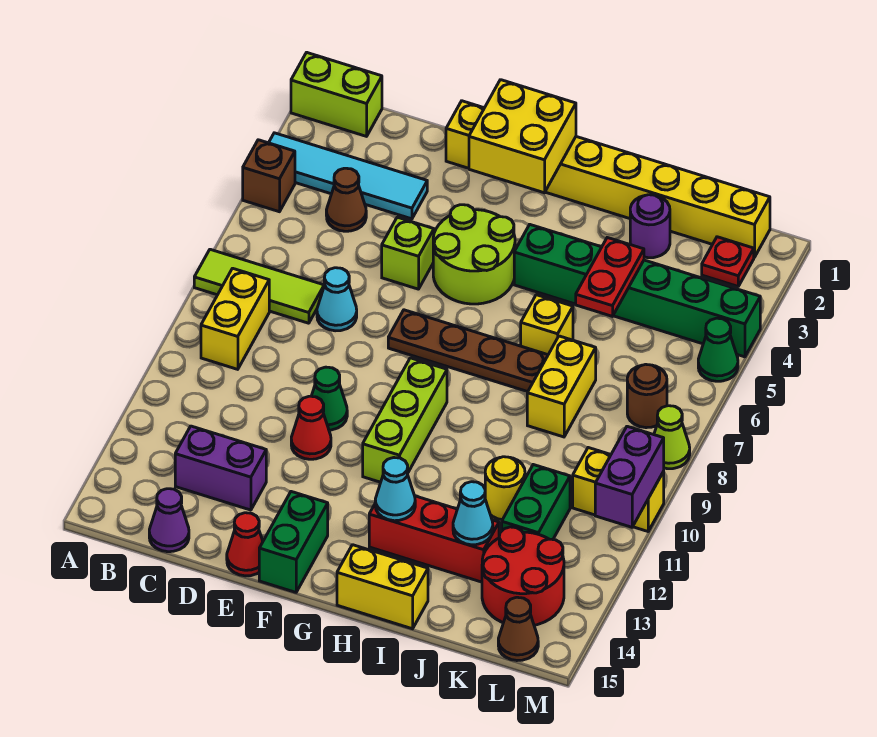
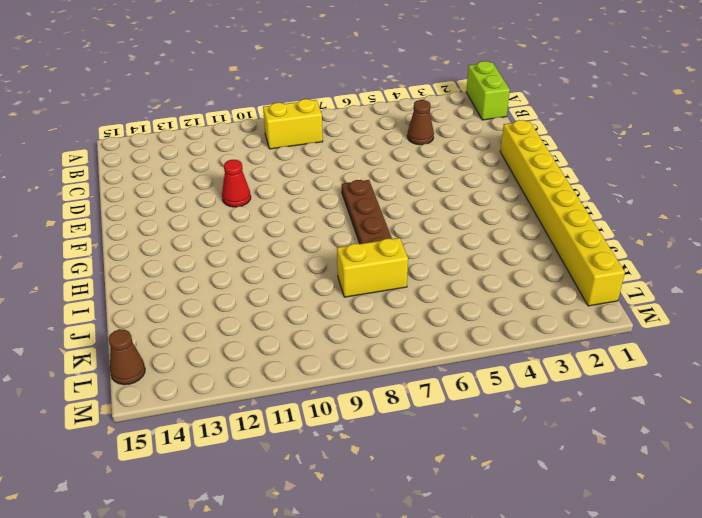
none -> cyan 1x4 tile [269,133,427,219]
none -> brown 1x1 brick [243,140,295,212]
none -> lime 1x3 tile [194,249,324,323]
none -> purple 1x2 brick [175,426,266,510]

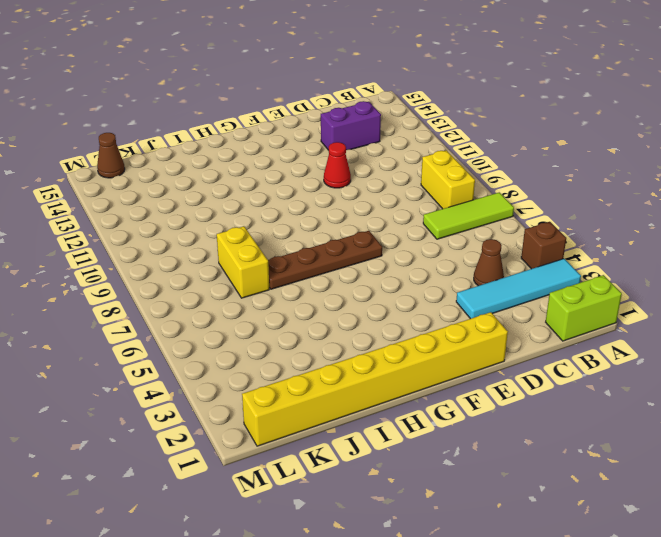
none -> purple 1x1 cone [149,489,189,552]
none -> cyan 1x1 cone [317,268,357,331]
none -> lime 1x1 brick [382,217,434,289]
none -> green 1x1 cone [312,367,347,430]

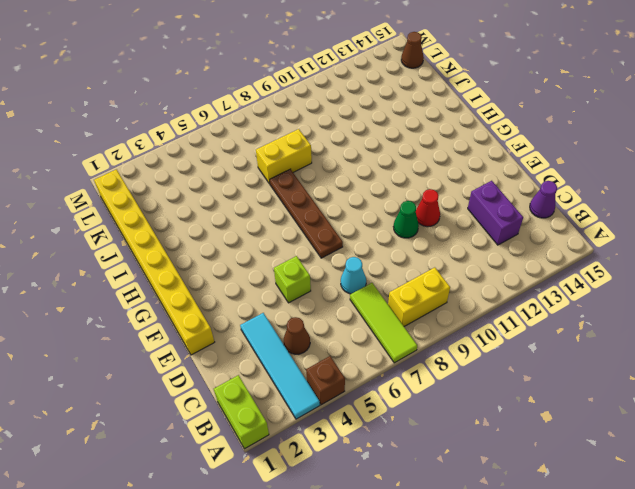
none -> red 1x1 cone [227,513,263,576]
none -> lime 2x2 round brick [433,205,515,304]
none -> green 1x2 brick [259,492,328,592]
none -> lime 1x3 brick [363,358,447,482]

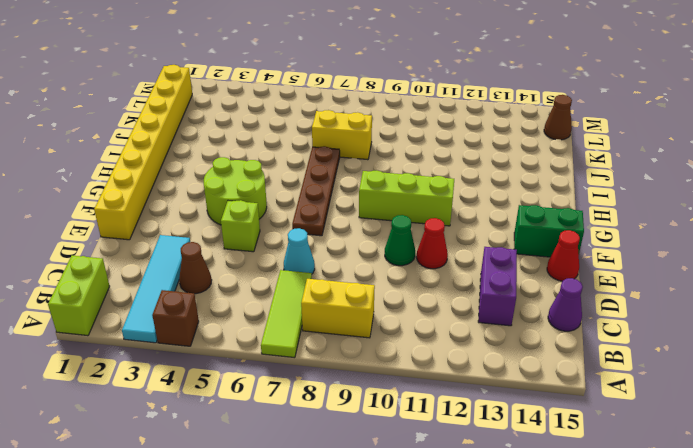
none -> green 1x6 brick [514,225,760,357]
none -> red 1x3 brick [369,496,499,582]
none -> yellow 1x2 brick [337,545,428,629]
none -> yellow 1x1 brick [521,295,573,355]

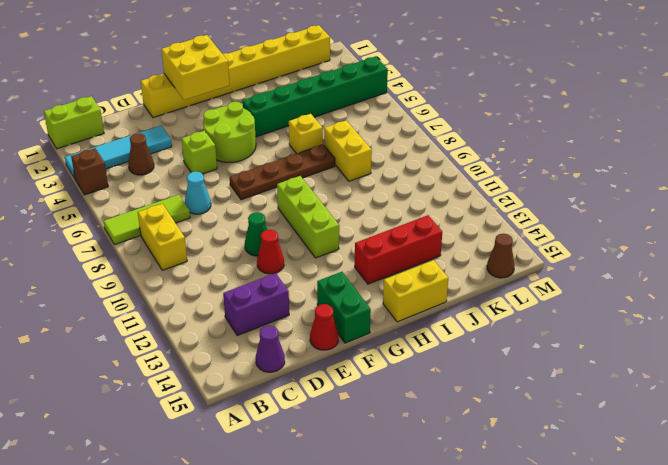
none -> purple 1x1 round brick [630,195,670,258]
none -> yellow 1x1 round brick [485,457,525,520]
none -> green 1x2 brick [501,465,570,540]
none -> red 2x2 round brick [482,527,564,625]

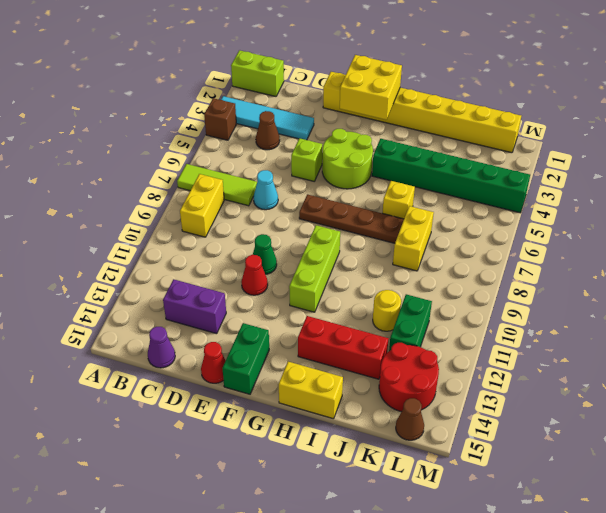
none -> purple 1x1 round brick [630,195,670,258]
none -> red 1x1 plate [702,237,754,286]
none -> brown 1x1 round brick [627,364,667,428]
none -> yellow 1x2 brick [573,448,664,531]

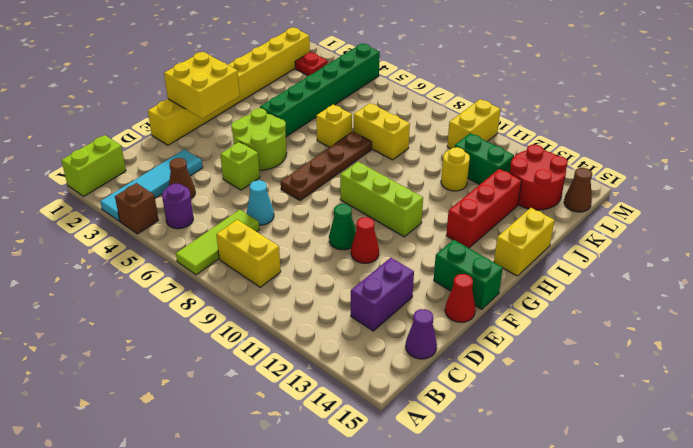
purple 1x1 round brick [162,184,193,229] -> purple 1x1 round brick moved to [630,195,670,258]
none -> brown 1x1 round brick [627,364,667,428]
none -> green 1x1 cone [698,318,738,381]
none -> lime 1x1 cone [654,406,690,469]
none -> cyan 1x1 cone [375,458,415,521]

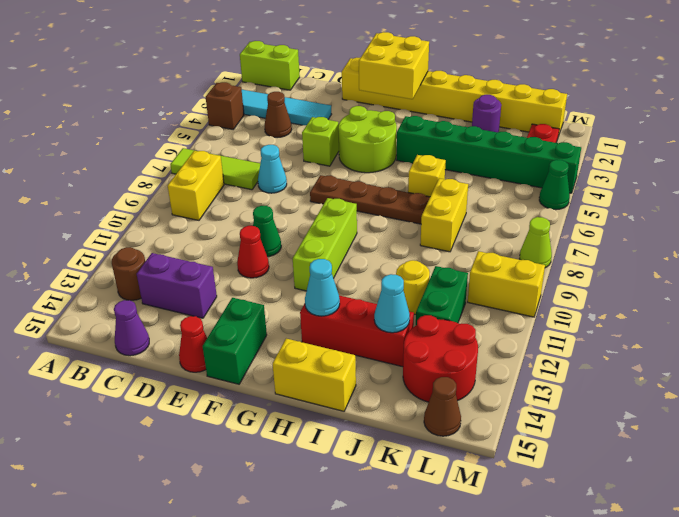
brown 1x1 round brick [112,247,145,300] -> brown 1x1 round brick moved to [627,364,667,428]
none -> red 1x2 plate [576,238,644,316]
none -> purple 1x2 brick [595,426,664,527]

